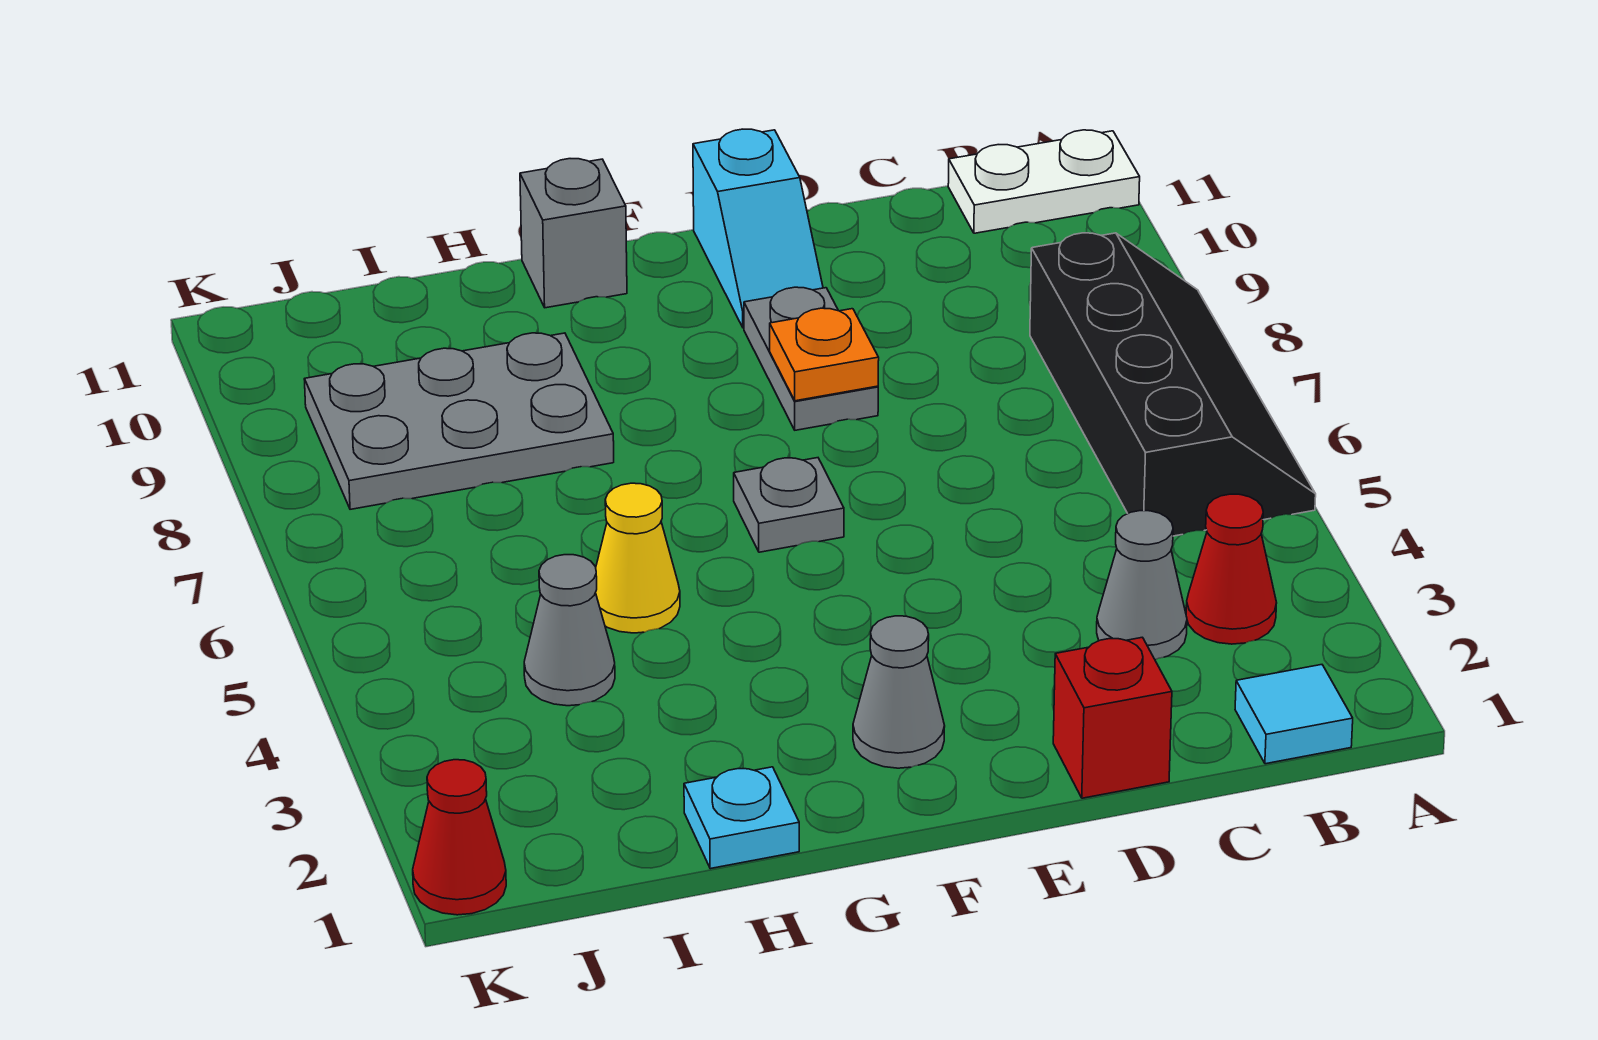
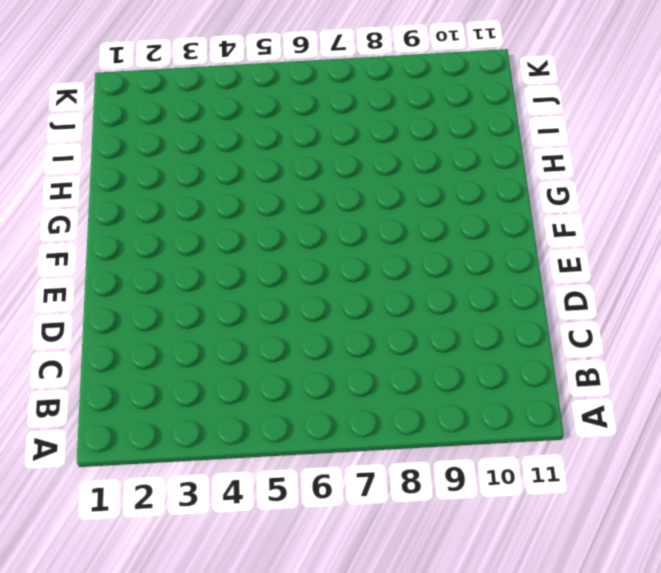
none -> black 2x4 slope [1030,233,1316,536]
none -> white 1x2 plate [948,130,1140,233]
none -> cyan 1x1 tile [1235,665,1353,764]

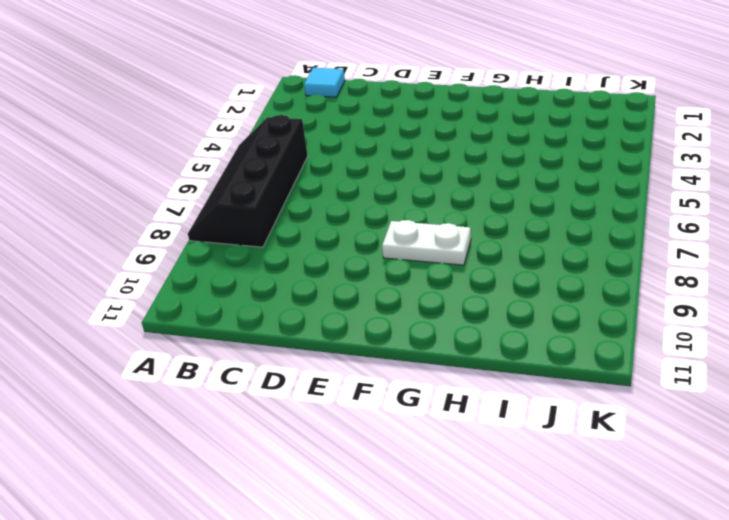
white 1x2 plate [382,220,471,265] -> white 1x2 plate moved to [948,130,1140,233]
none -> red 1x1 cone [1186,494,1277,644]
none -> grey 1x1 cone [1097,511,1187,660]
none -> red 1x1 brick [1053,637,1172,798]

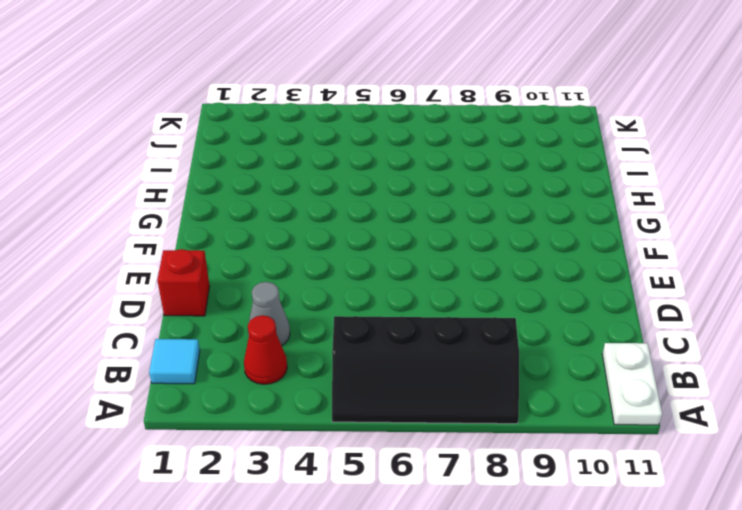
none -> grey 1x2 plate [744,287,878,430]
none -> cyan 1x2 slope [693,129,823,328]
none -> grey 1x1 cone [853,616,945,768]

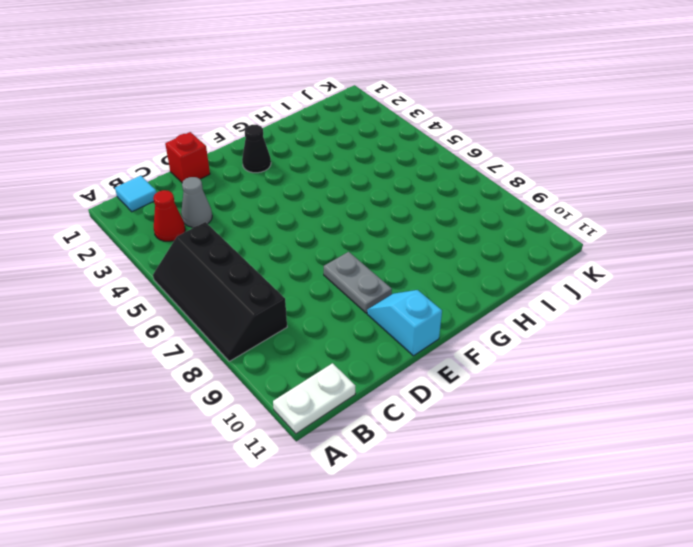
black 1x1 cone [242,125,271,173] -> grey 1x1 cone [853,616,945,768]
none -> grey 1x1 plate [734,458,844,552]
none -> grey 1x1 brick [520,159,627,308]
none -> cyan 1x1 plate [684,767,799,869]

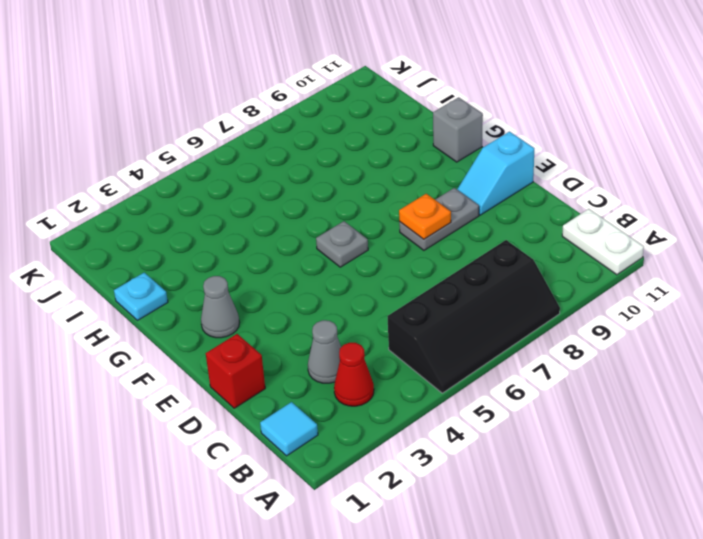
none -> yellow 1x1 cone [596,483,680,633]
none -> grey 2x3 plate [304,333,614,509]
none -> grey 1x1 cone [524,555,615,706]

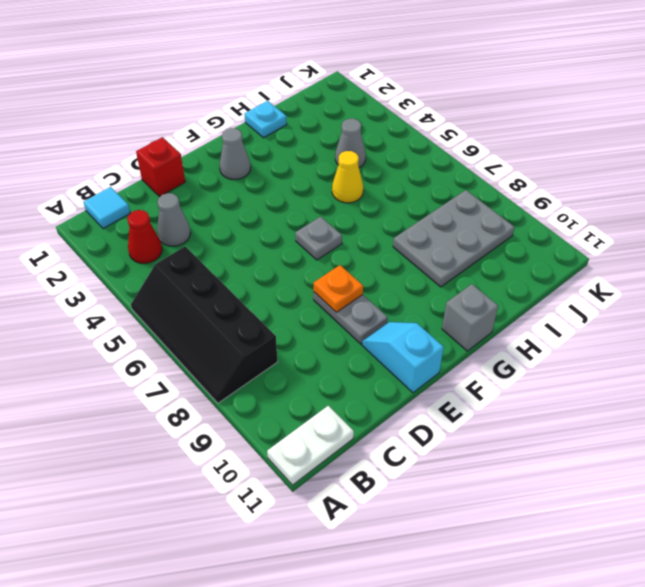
none -> red 1x1 cone [413,760,506,915]

